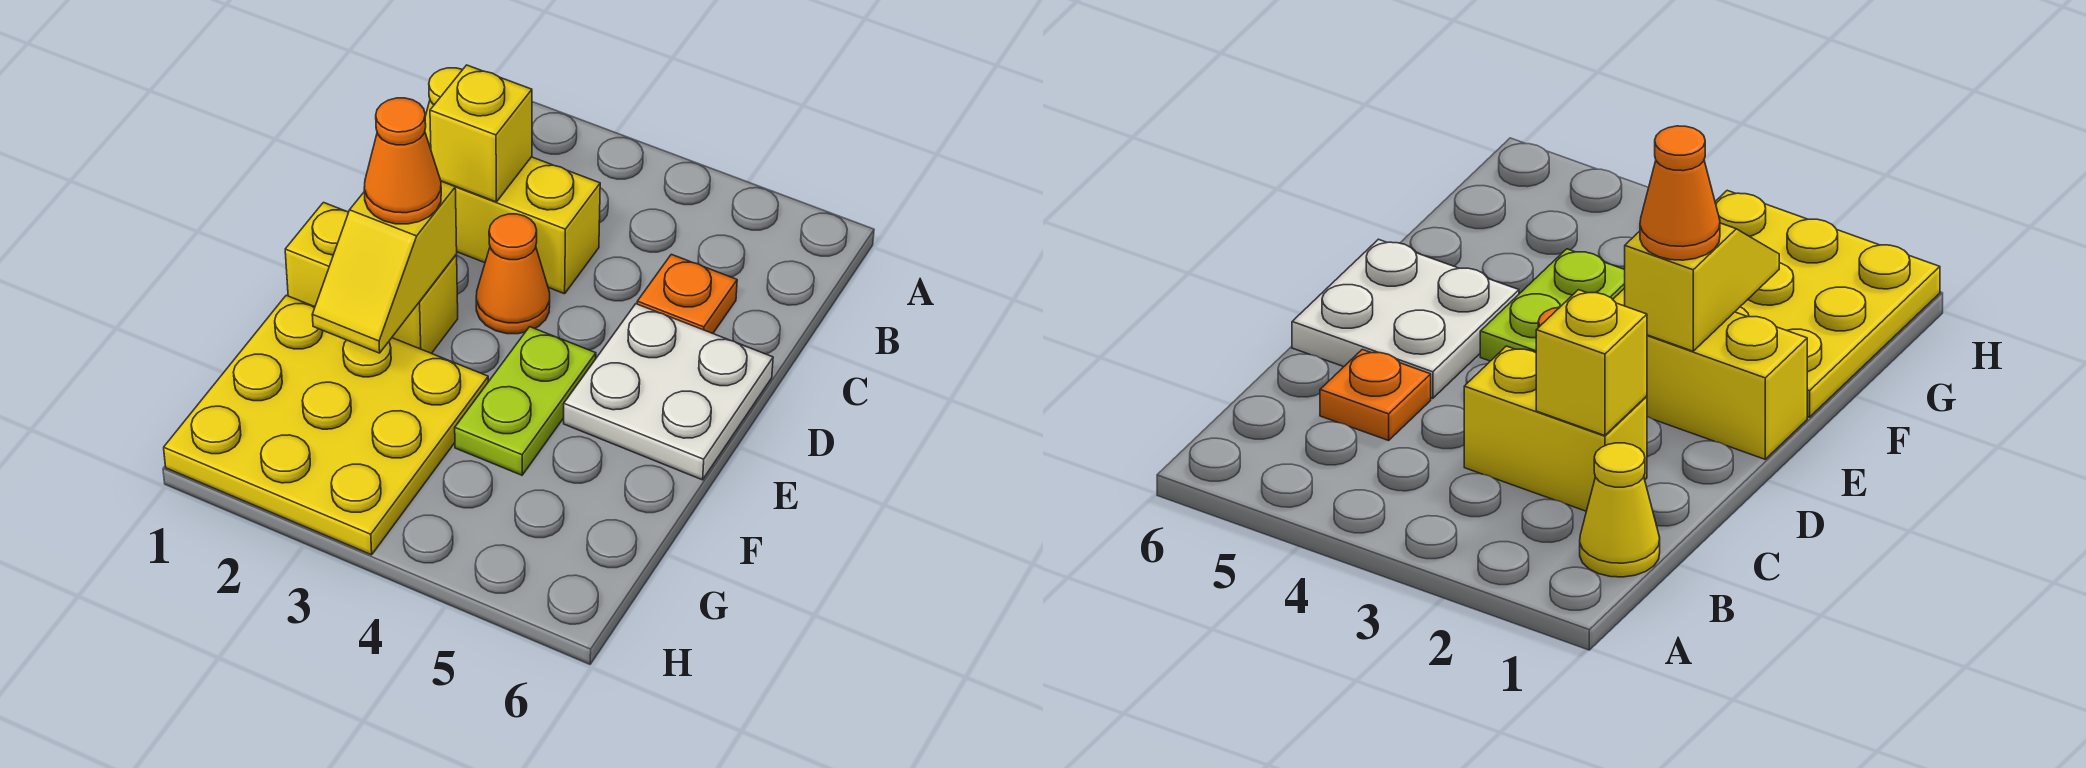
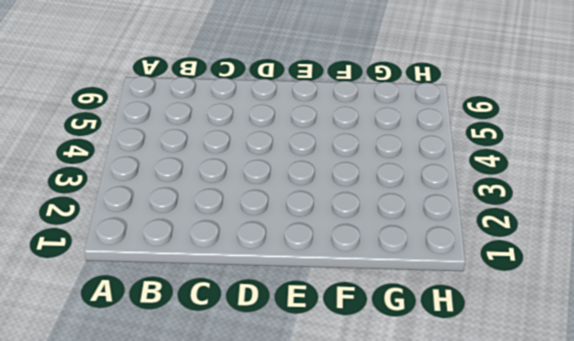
none -> yellow 1x1 cone [1580,443,1660,577]
none -> yellow 1x2 brick [444,157,600,294]

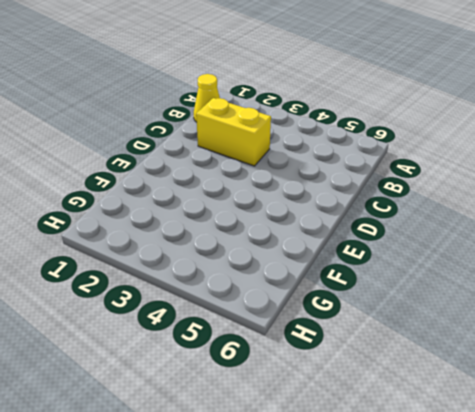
none -> orange 1x1 plate [637,254,737,333]
none -> orange 1x1 cone [476,214,550,334]

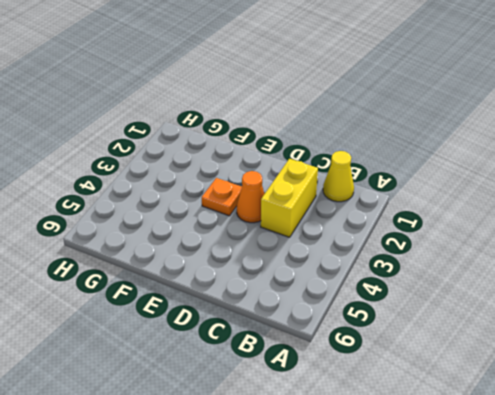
orange 1x1 plate [202,178,242,216] -> orange 1x1 plate moved to [637,254,737,333]
none -> white 2x2 plate [564,304,773,480]
none -> yellow 1x2 brick [285,203,458,353]

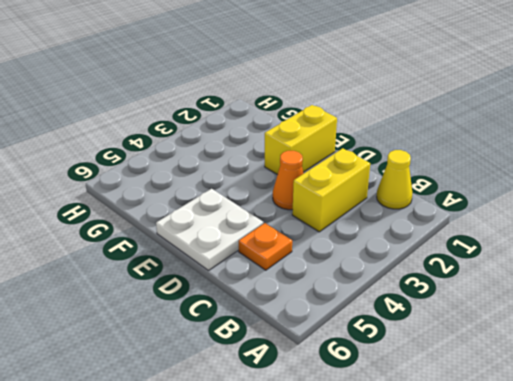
none -> lime 1x2 plate [455,327,596,475]
none -> yellow 3x3 plate [164,295,488,555]

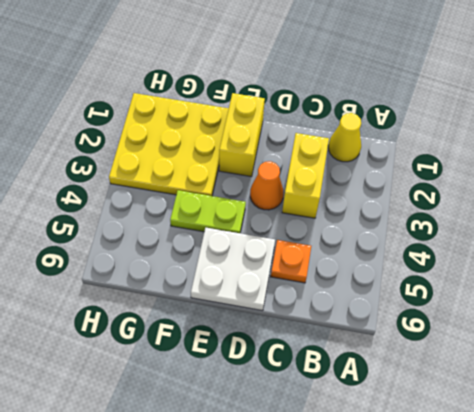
none -> yellow 1x1 brick [430,65,532,202]
none -> yellow 1x2 slope [312,181,457,353]

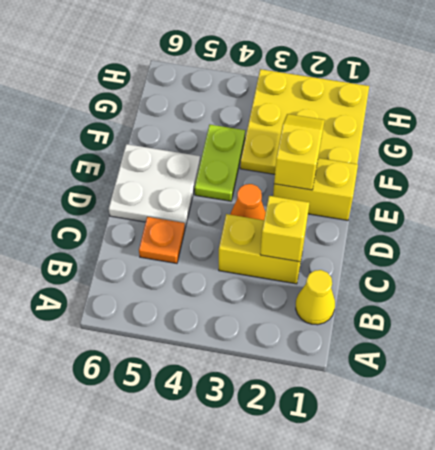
none -> orange 1x1 cone [364,98,441,224]

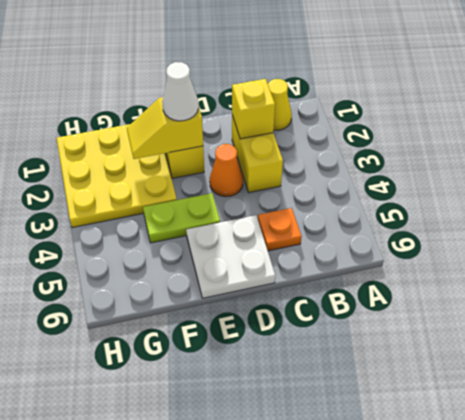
white 1x1 cone [162,62,198,121] -> orange 1x1 cone [364,98,441,224]

